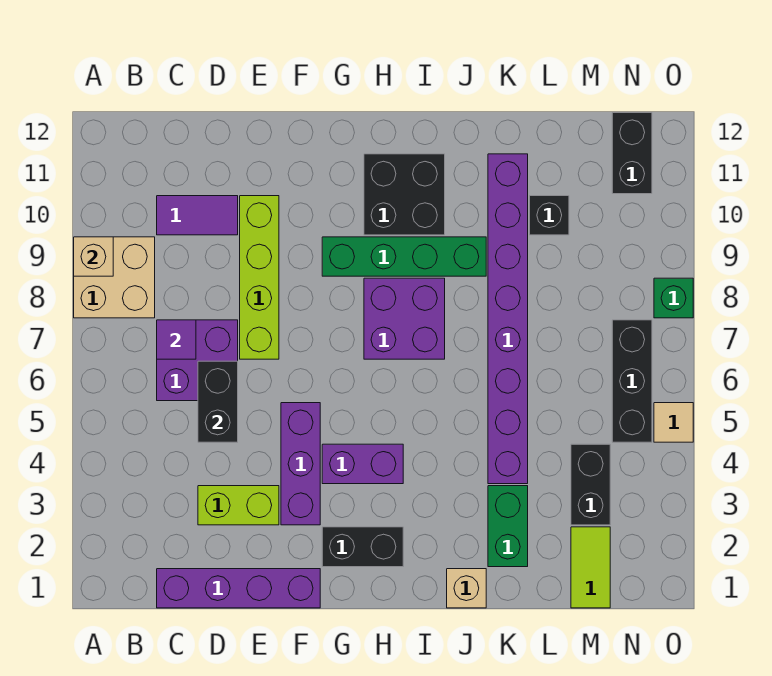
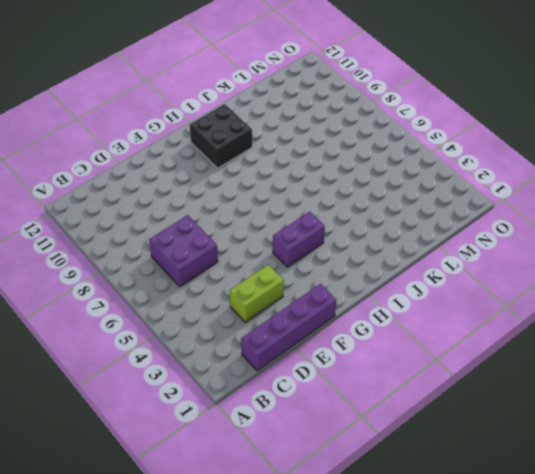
none -> tan 2x2 brick [74,237,155,318]
none -> purple 1x2 tile [157,196,238,235]
none -> lime 1x4 brick [240,196,279,359]

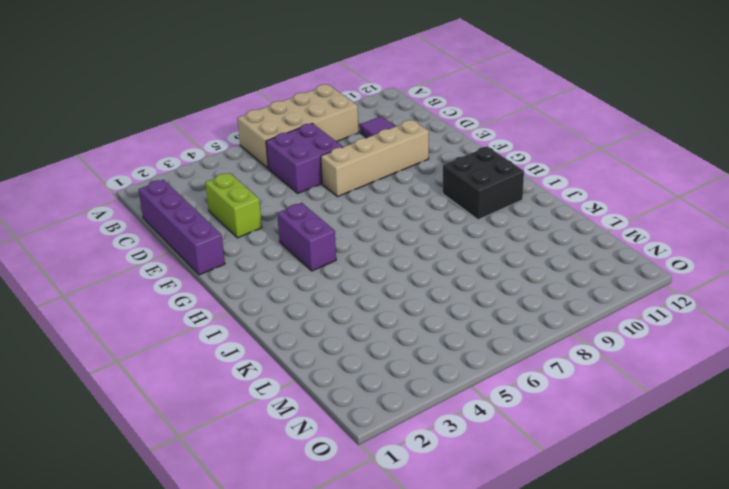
tan 2x4 brick [237,84,359,168] -> tan 2x2 brick [74,237,155,318]
tan 1x4 brick [321,120,429,197] -> lime 1x4 brick [240,196,279,359]
none -> purple 1x3 brick [281,403,320,525]
none -> black 1x2 brick [322,527,403,567]
none -> green 1x4 brick [322,237,486,276]

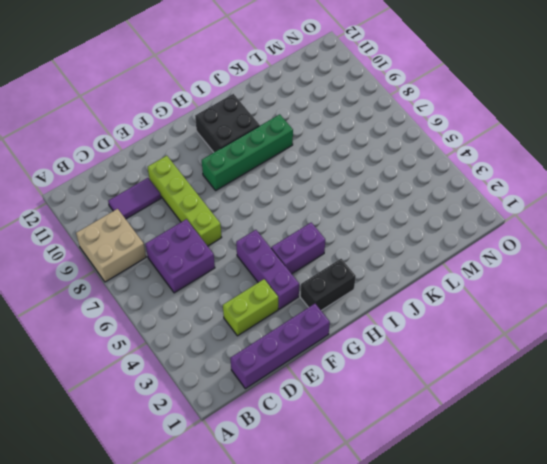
none -> purple 2x2 brick [364,278,445,359]
none -> tan 1x1 brick [447,569,486,608]
none -> green 1x2 brick [488,486,528,567]

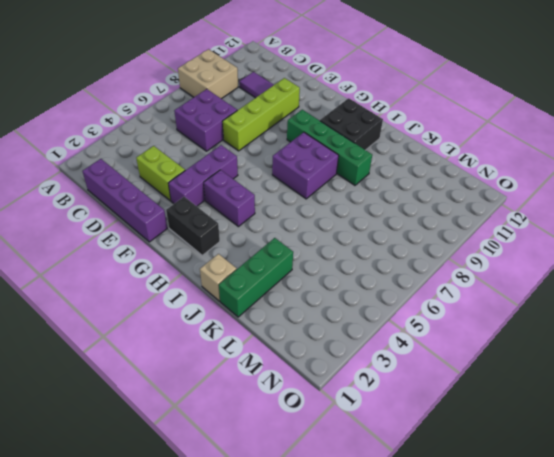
green 1x3 brick [219,238,293,317] -> green 1x2 brick [488,486,528,567]
none -> purple 1x8 brick [488,154,528,484]
none -> black 1x1 brick [530,196,569,235]
none -> lime 1x2 tile [571,527,610,608]

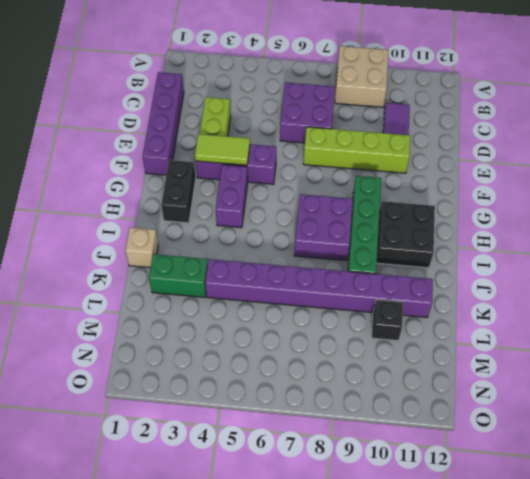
lime 1x2 tile [195,134,250,165] -> lime 1x2 tile moved to [571,527,610,608]
none -> black 1x2 brick [571,444,610,525]
none -> black 1x3 brick [612,320,652,442]
none -> black 1x2 brick [612,113,652,194]

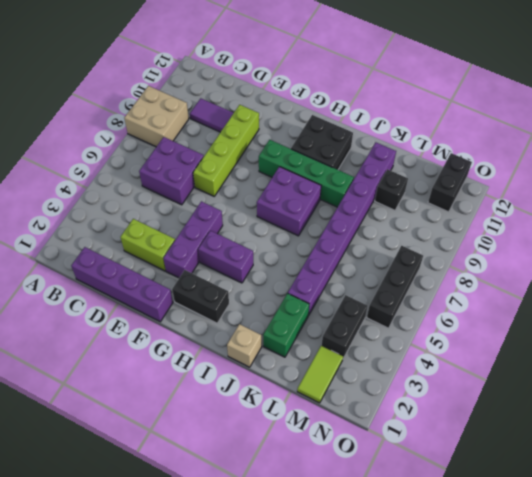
none -> tan 1x1 tile [654,403,693,442]
none -> green 1x1 brick [654,278,693,318]
none -> tan 1x1 brick [74,237,113,276]

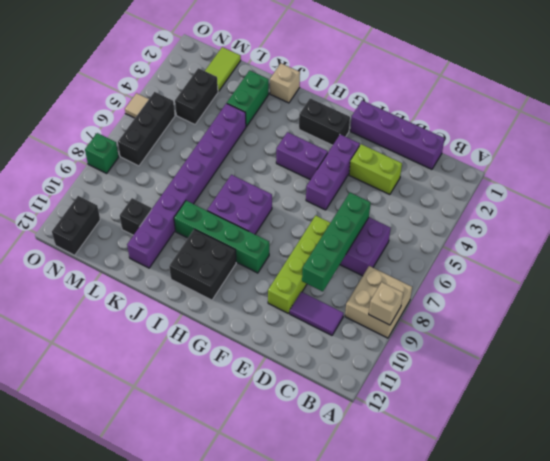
green 1x4 brick [302,192,371,292] -> black 1x2 brick [198,361,238,442]
none -> purple 1x1 tile [157,320,196,359]

